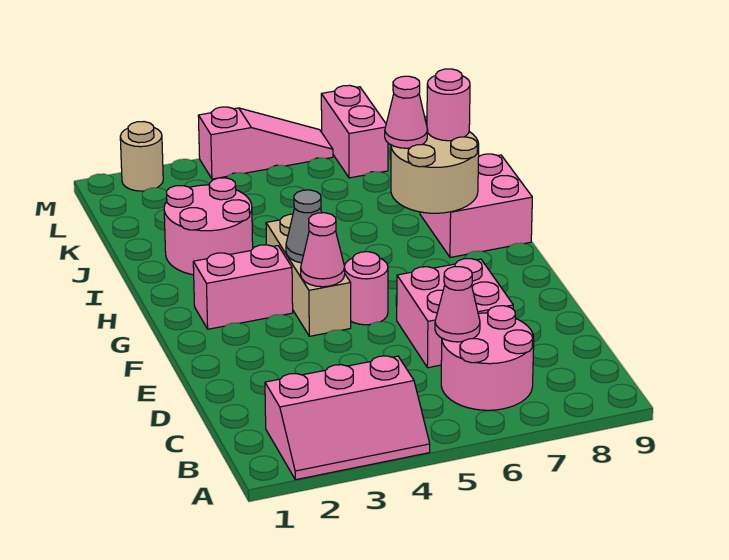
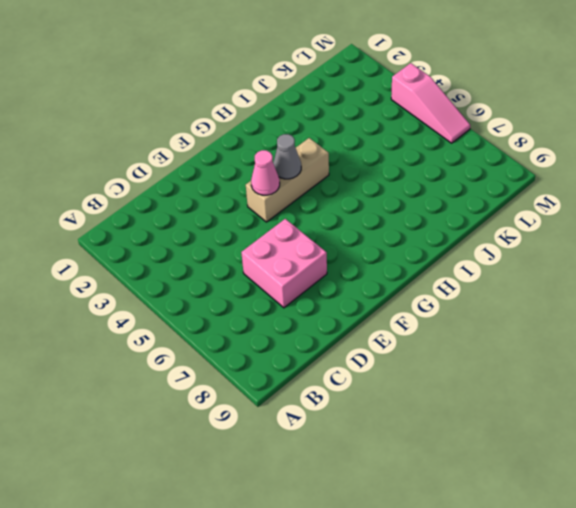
none -> pink 2x3 slope [265,356,430,480]
none -> pink 2x2 round brick [441,306,534,410]
none -> pink 1x1 round brick [345,251,388,325]

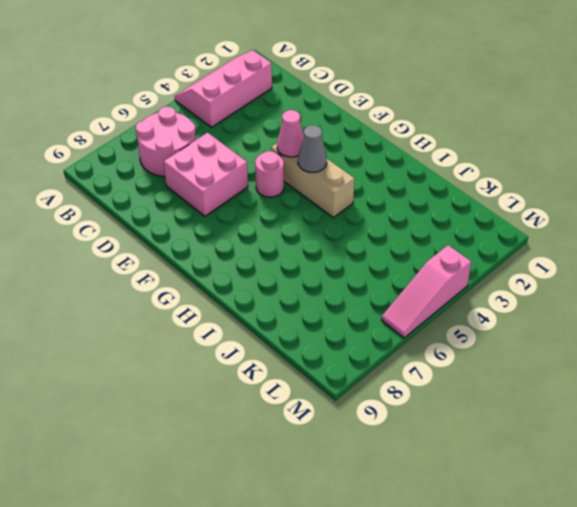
none -> pink 1x2 brick [193,245,293,329]
none -> pink 2x2 brick [420,154,532,257]
none -> pink 2x2 round brick [164,178,253,275]

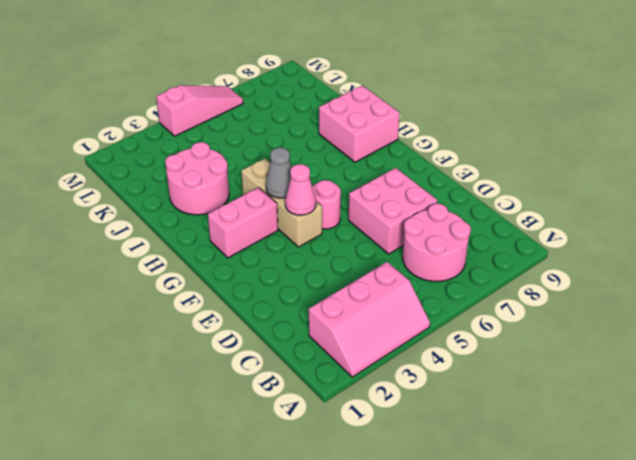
none -> pink 1x2 brick [321,85,388,178]
none -> tan 1x1 round brick [120,122,163,191]
none -> pink 1x1 cone [435,267,480,342]

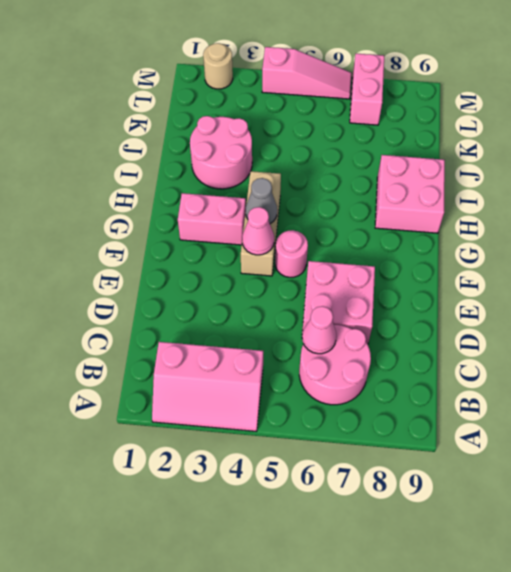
none -> tan 2x2 round brick [391,123,479,213]
none -> pink 1x1 cone [385,76,428,148]
none -> pink 1x1 round brick [427,69,470,141]

